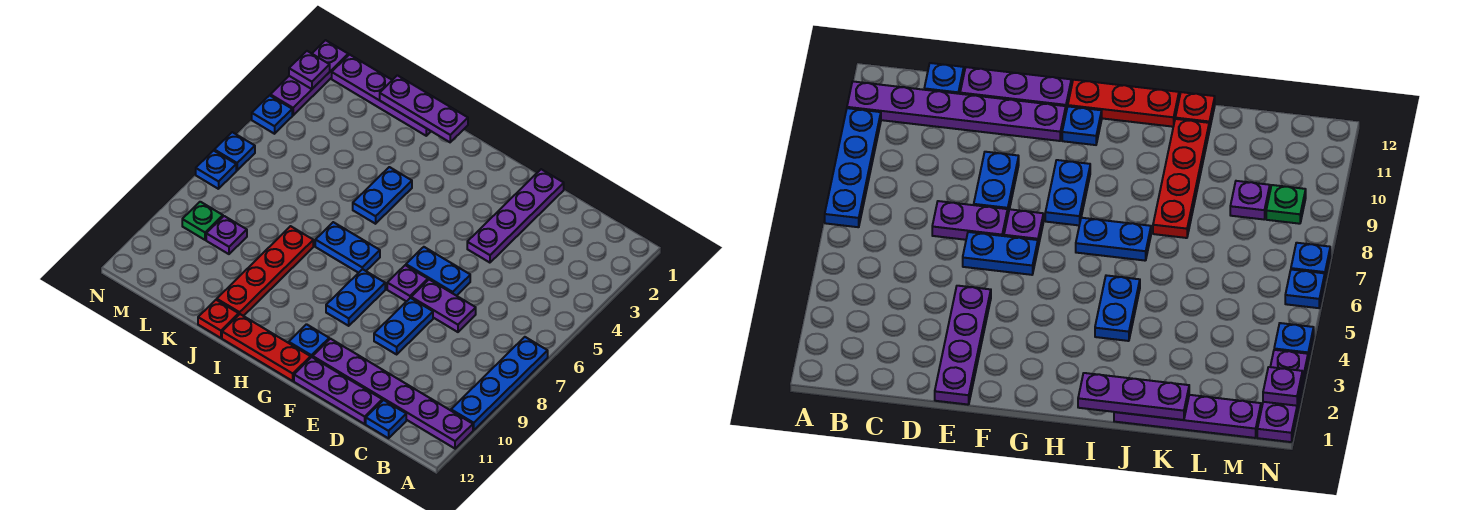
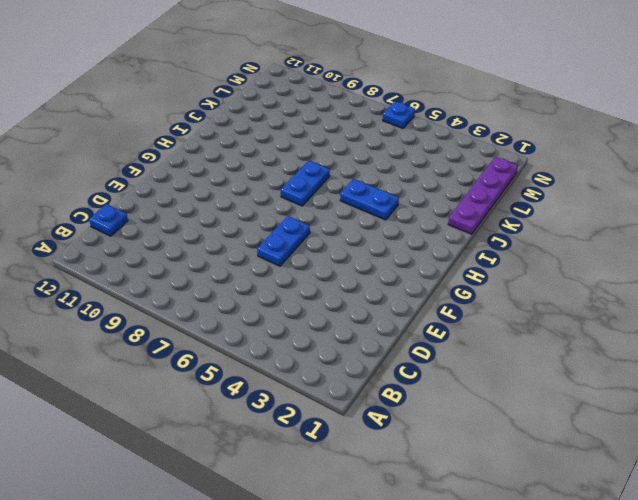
none -> blue 1x4 plate [451,337,548,430]
none -> purple 1x6 plate [313,339,473,449]
none -> purple 1x2 plate [411,280,476,332]

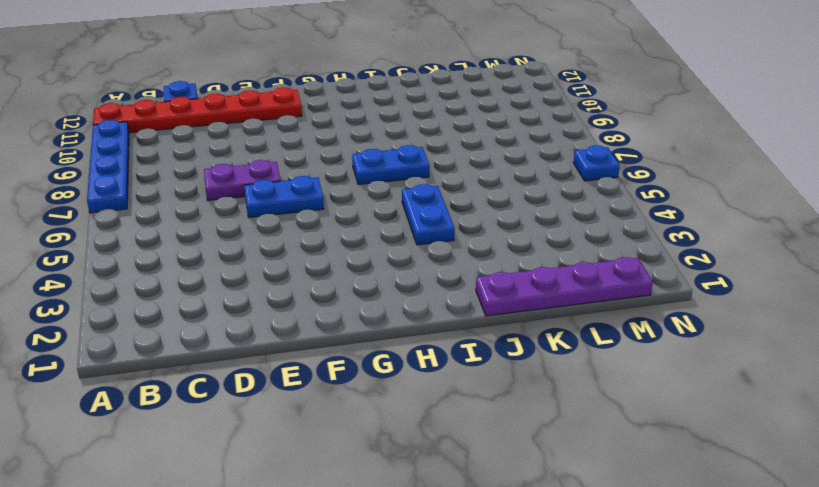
red 1x6 plate [93,87,302,133] -> purple 1x6 plate [313,339,473,449]
none -> purple 1x3 plate [294,357,382,424]
none -> purple 1x4 plate [467,169,564,263]
none -> blue 1x2 plate [374,298,433,354]

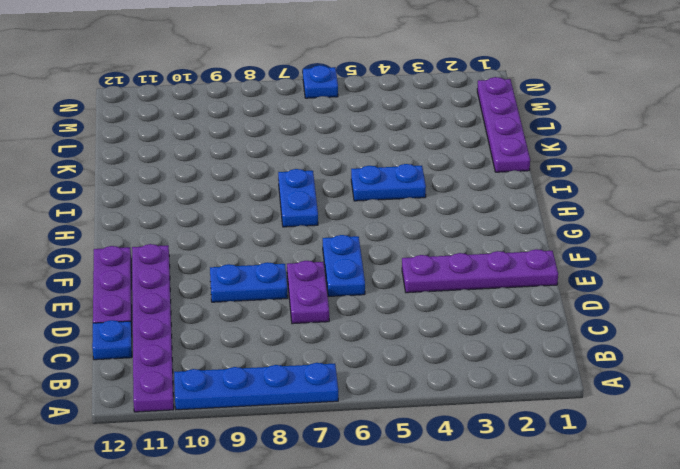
none -> purple 1x1 plate [387,265,428,301]
none -> blue 1x2 plate [326,269,385,326]
none -> blue 1x1 plate [289,324,329,357]

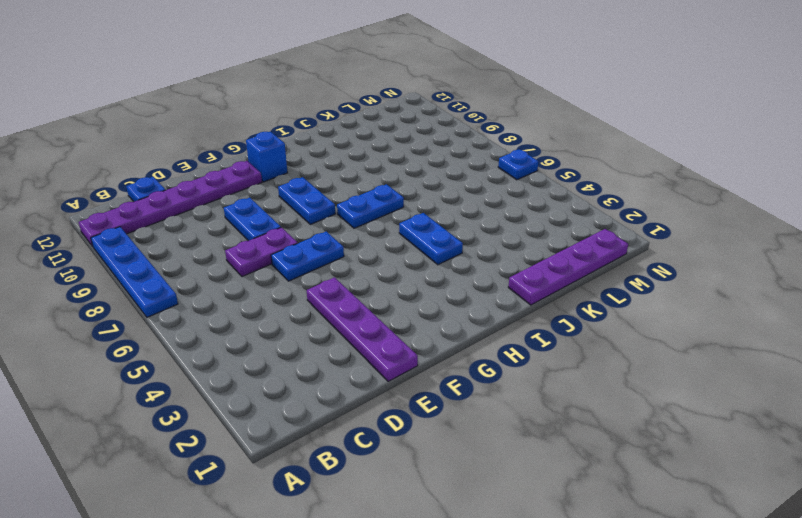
blue 1x1 brick [246,132,288,182] -> blue 1x1 plate [289,324,329,357]
none -> purple 1x3 plate [294,357,382,424]
none -> purple 1x1 plate [387,265,428,301]
none -> red 1x3 plate [222,314,311,381]

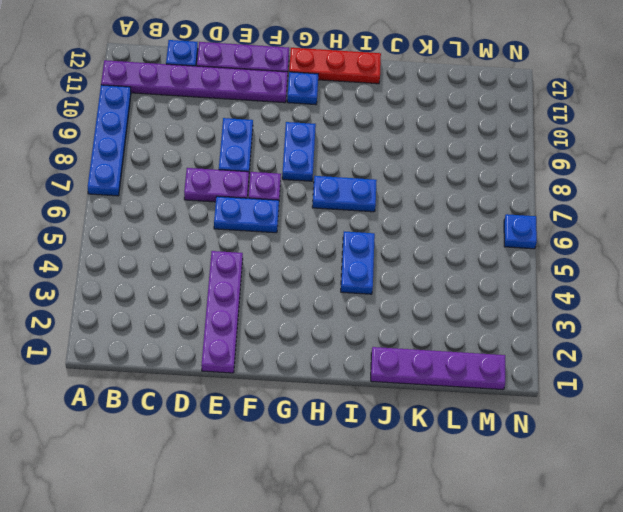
none -> red 1x4 plate [217,226,313,316]
none -> red 1x1 plate [198,300,239,338]
none -> purple 1x1 plate [206,216,247,254]

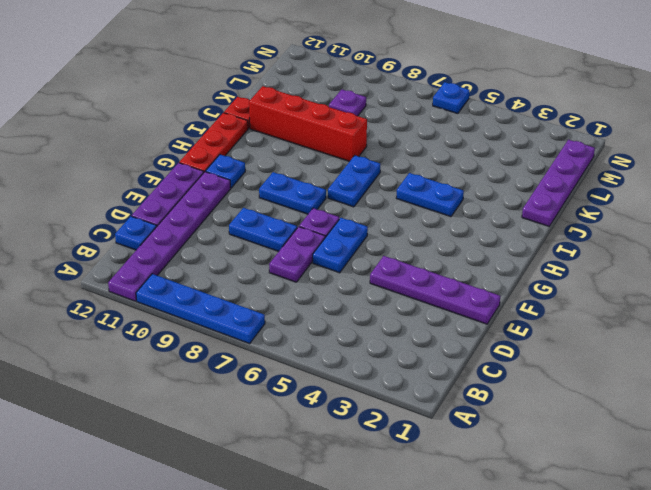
red 1x4 brick [249,86,367,161] -> red 1x4 plate [217,226,313,316]
none -> green 1x1 plate [182,202,223,240]
none -> purple 1x3 plate [270,40,348,115]
none -> blue 1x1 plate [252,95,292,134]

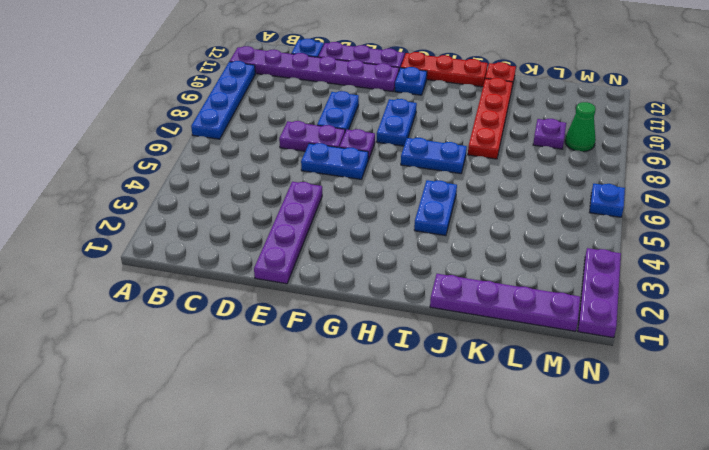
green 1x1 cone [565,102,596,152] -> green 1x1 plate [182,202,223,240]
none -> blue 1x1 plate [252,95,292,134]
none -> blue 1x1 plate [196,151,236,189]
none -> purple 1x3 plate [380,75,468,142]

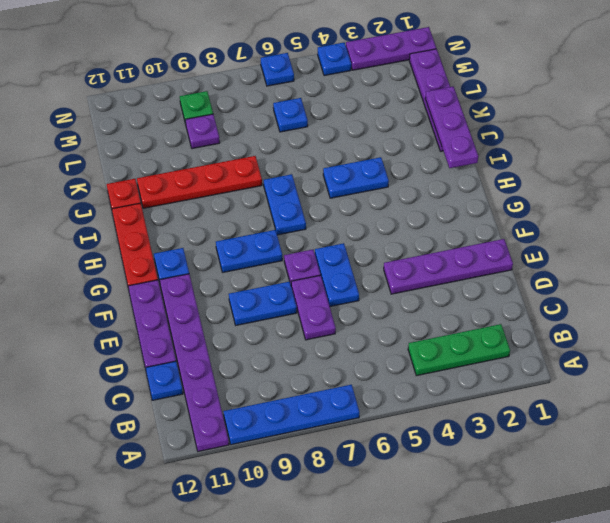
green 1x3 plate [408,324,510,376] -> none
blue 1x1 plate [273,98,308,132] -> blue 1x1 plate moved to [196,151,236,189]
none -> purple 1x1 plate [289,51,330,89]

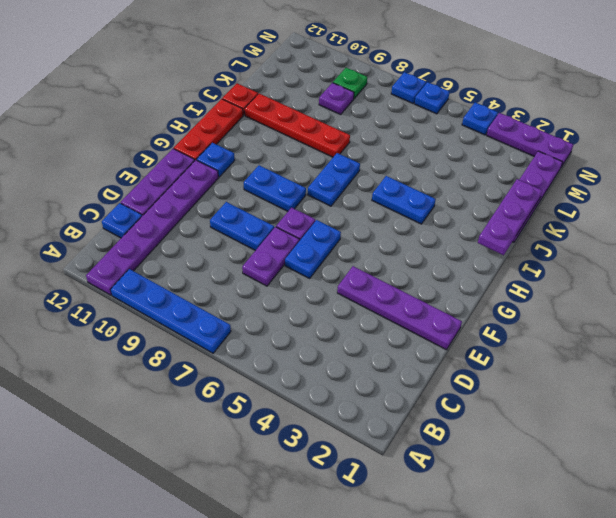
none -> purple 1x1 plate [289,51,330,89]

